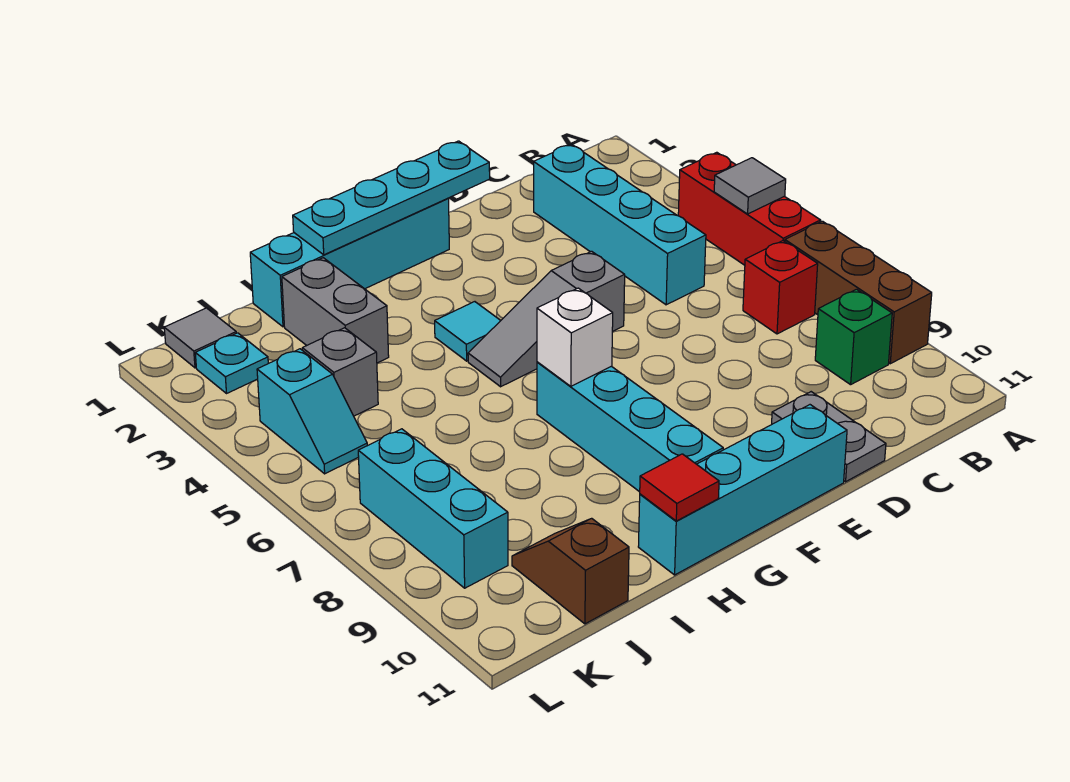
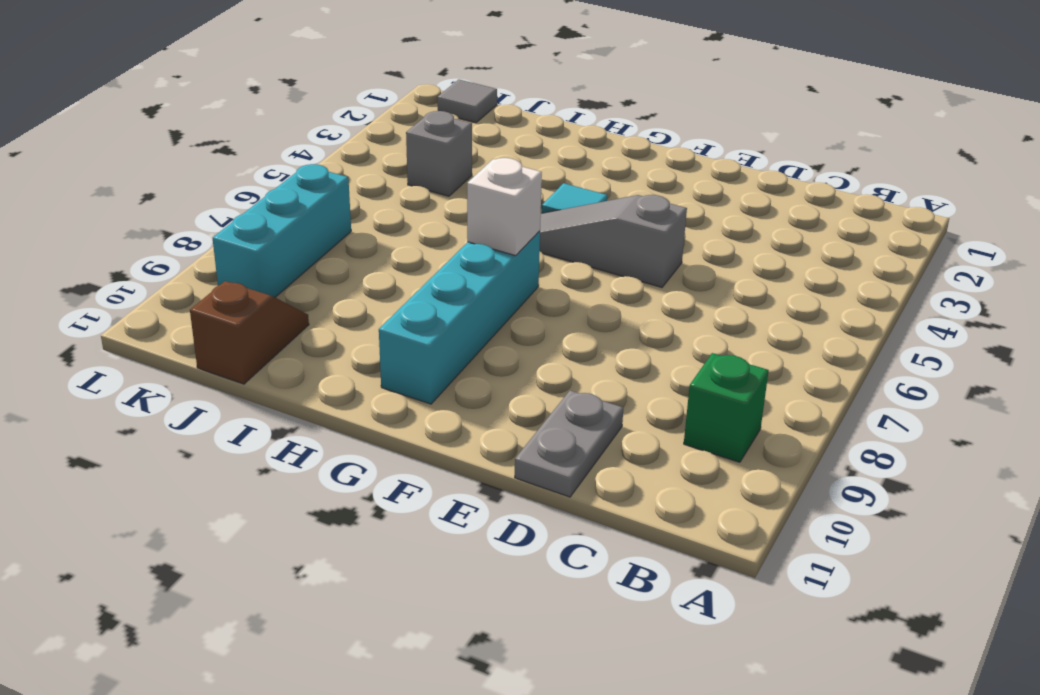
none -> red 1x3 brick [678,152,821,265]
none -> brown 1x3 brick [785,221,932,364]
none -> red 1x1 brick [743,241,818,334]

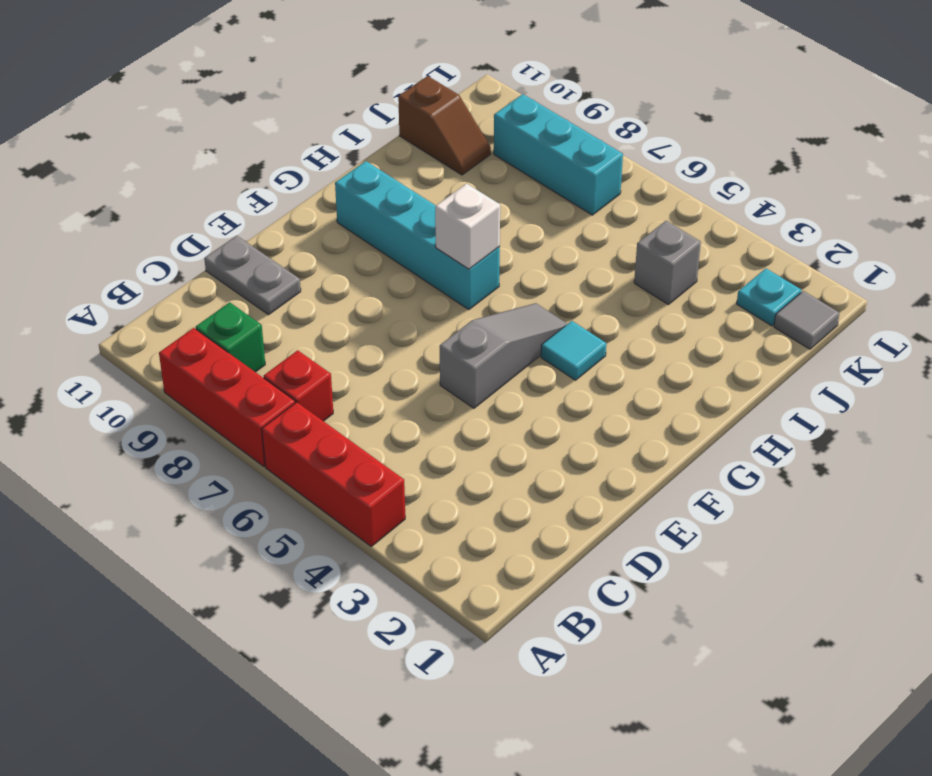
red 1x3 brick [159,328,295,466] -> brown 1x3 brick [785,221,932,364]
none -> cyan 1x4 brick [534,144,706,305]
none -> cyan 1x4 brick [638,405,847,575]
none -> cyan 1x4 brick [250,198,449,327]

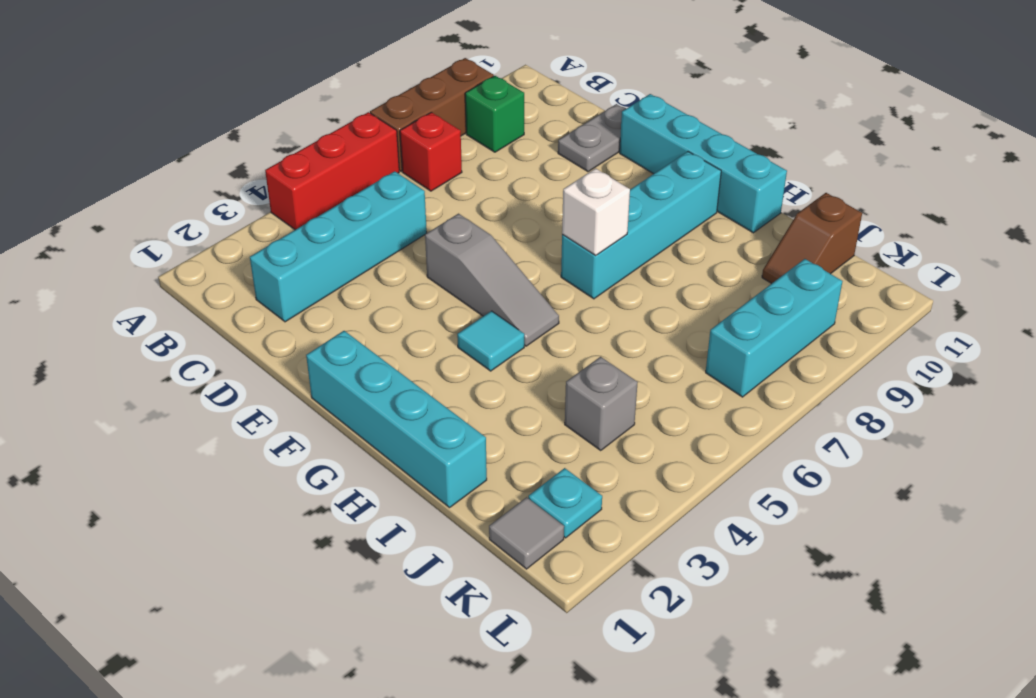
none -> grey 1x2 brick [282,258,389,363]
none -> cyan 1x2 slope [257,349,367,474]
none -> grey 1x1 tile [714,158,786,214]

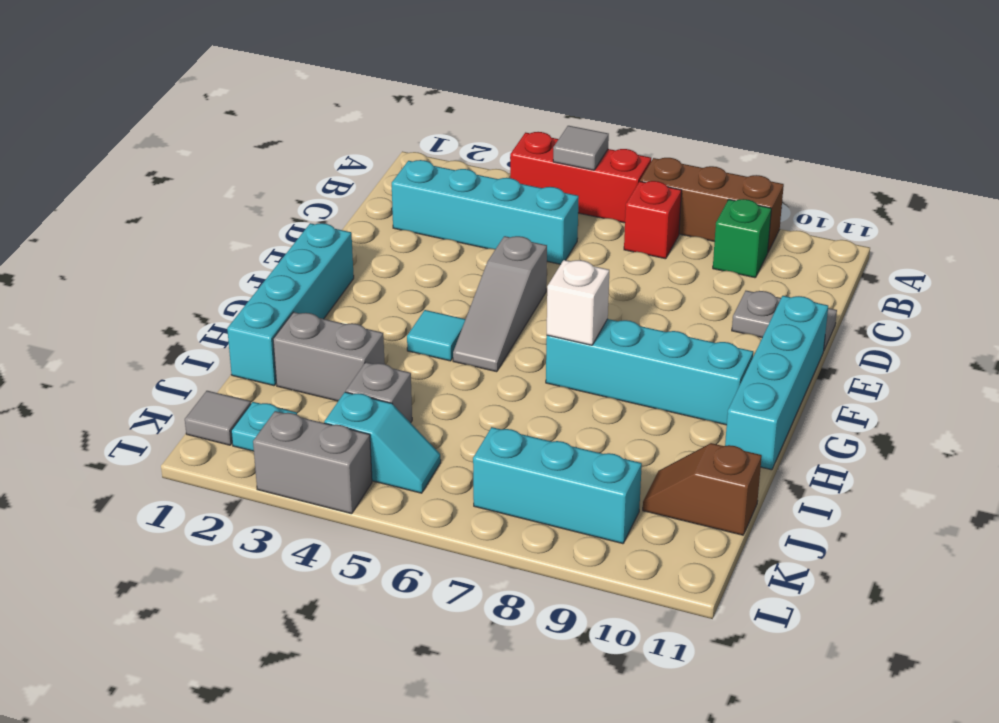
grey 1x2 brick [253,411,372,514] -> none
none -> cyan 1x4 plate [293,141,490,255]
none -> red 1x1 tile [640,454,719,521]

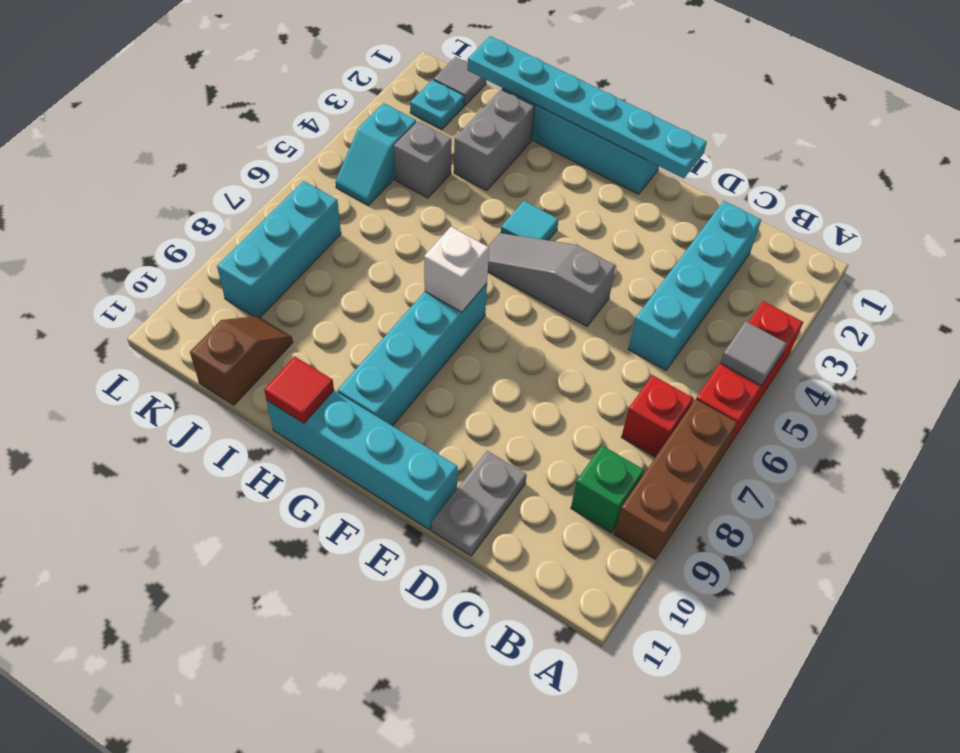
cyan 1x6 plate [468,36,707,178] -> cyan 1x4 plate [293,141,490,255]

